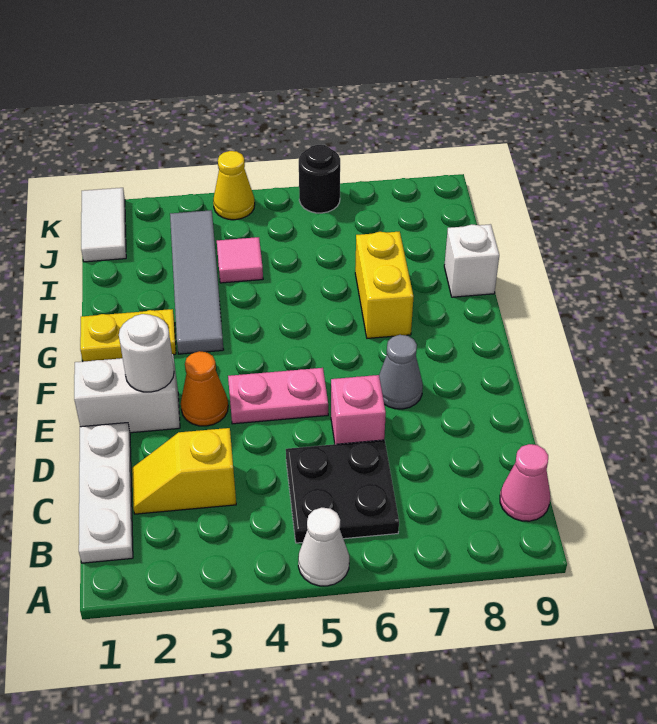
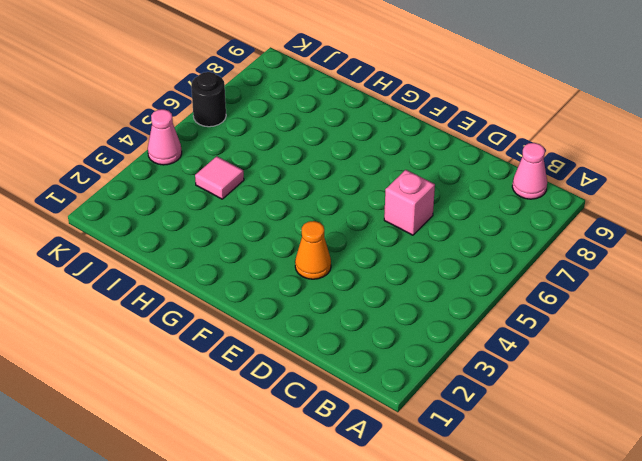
pink 1x1 cone [148,109,182,165] -> yellow 1x1 cone [213,151,255,220]
none -> white 1x1 cone [298,508,349,586]
none -> white 1x3 plate [79,423,133,563]
none -> black 2x2 plate [286,440,399,543]

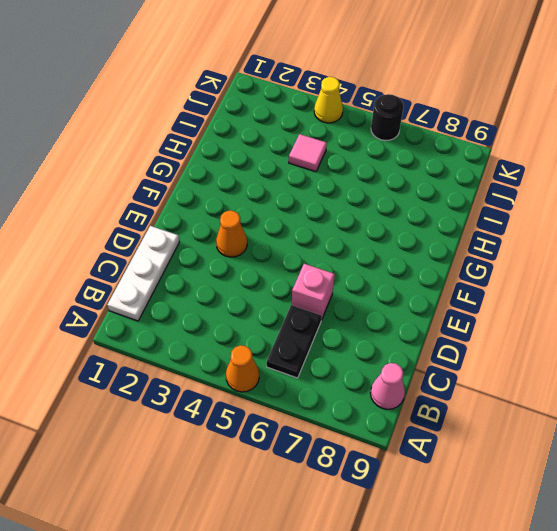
orange 1x1 cone [226,345,259,392] -> white 1x1 cone [298,508,349,586]
black 1x2 plate [267,305,322,378] -> black 2x2 plate [286,440,399,543]
none -> yellow 1x2 slope [132,428,236,514]
none -> white 1x2 brick [74,354,180,433]
none -> pink 1x2 plate [228,368,328,424]

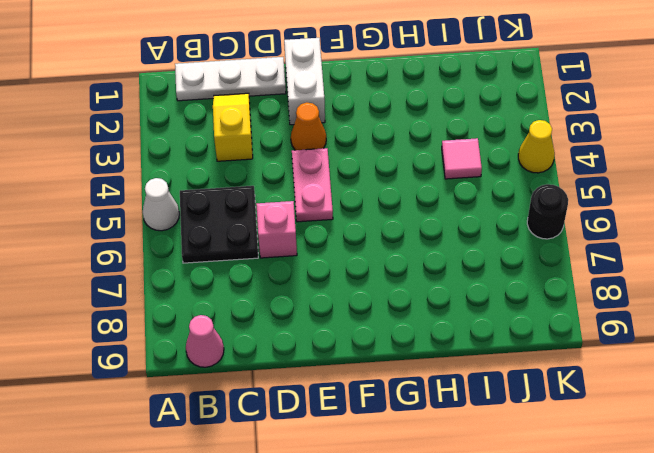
none -> grey 1x1 cone [379,335,423,409]
none -> yellow 1x2 plate [80,309,176,362]
none -> grey 1x4 tile [170,210,224,354]

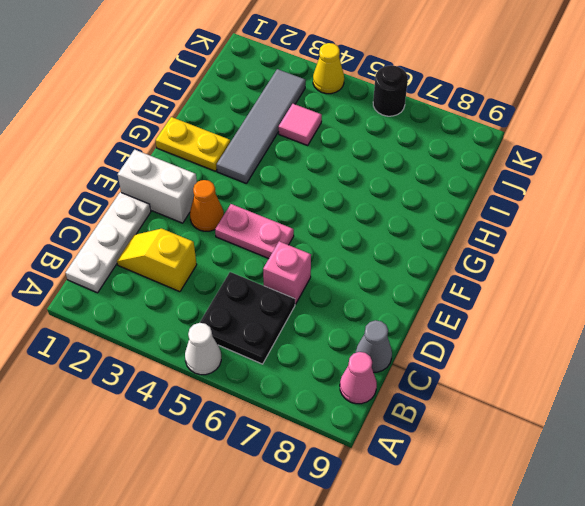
grey 1x1 cone [356,320,392,372] -> grey 1x1 cone moved to [379,335,423,409]
none -> yellow 1x2 brick [355,231,414,338]
none -> white 1x1 brick [444,224,499,297]
none -> white 1x2 tile [81,188,126,262]

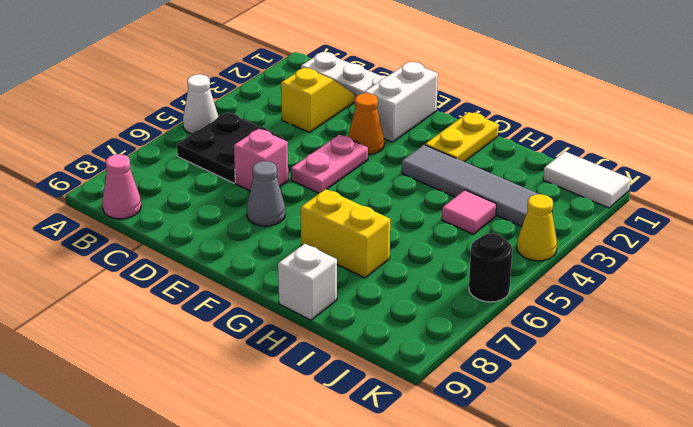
none -> white 1x1 round brick [119,314,174,392]

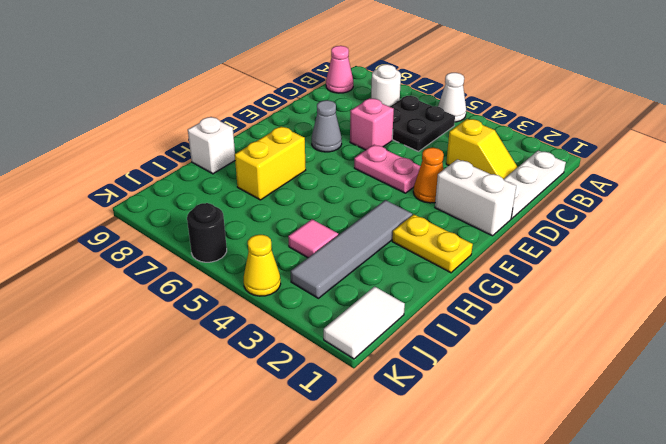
white 1x1 round brick [371,64,401,107] -> white 1x1 round brick moved to [119,314,174,392]

